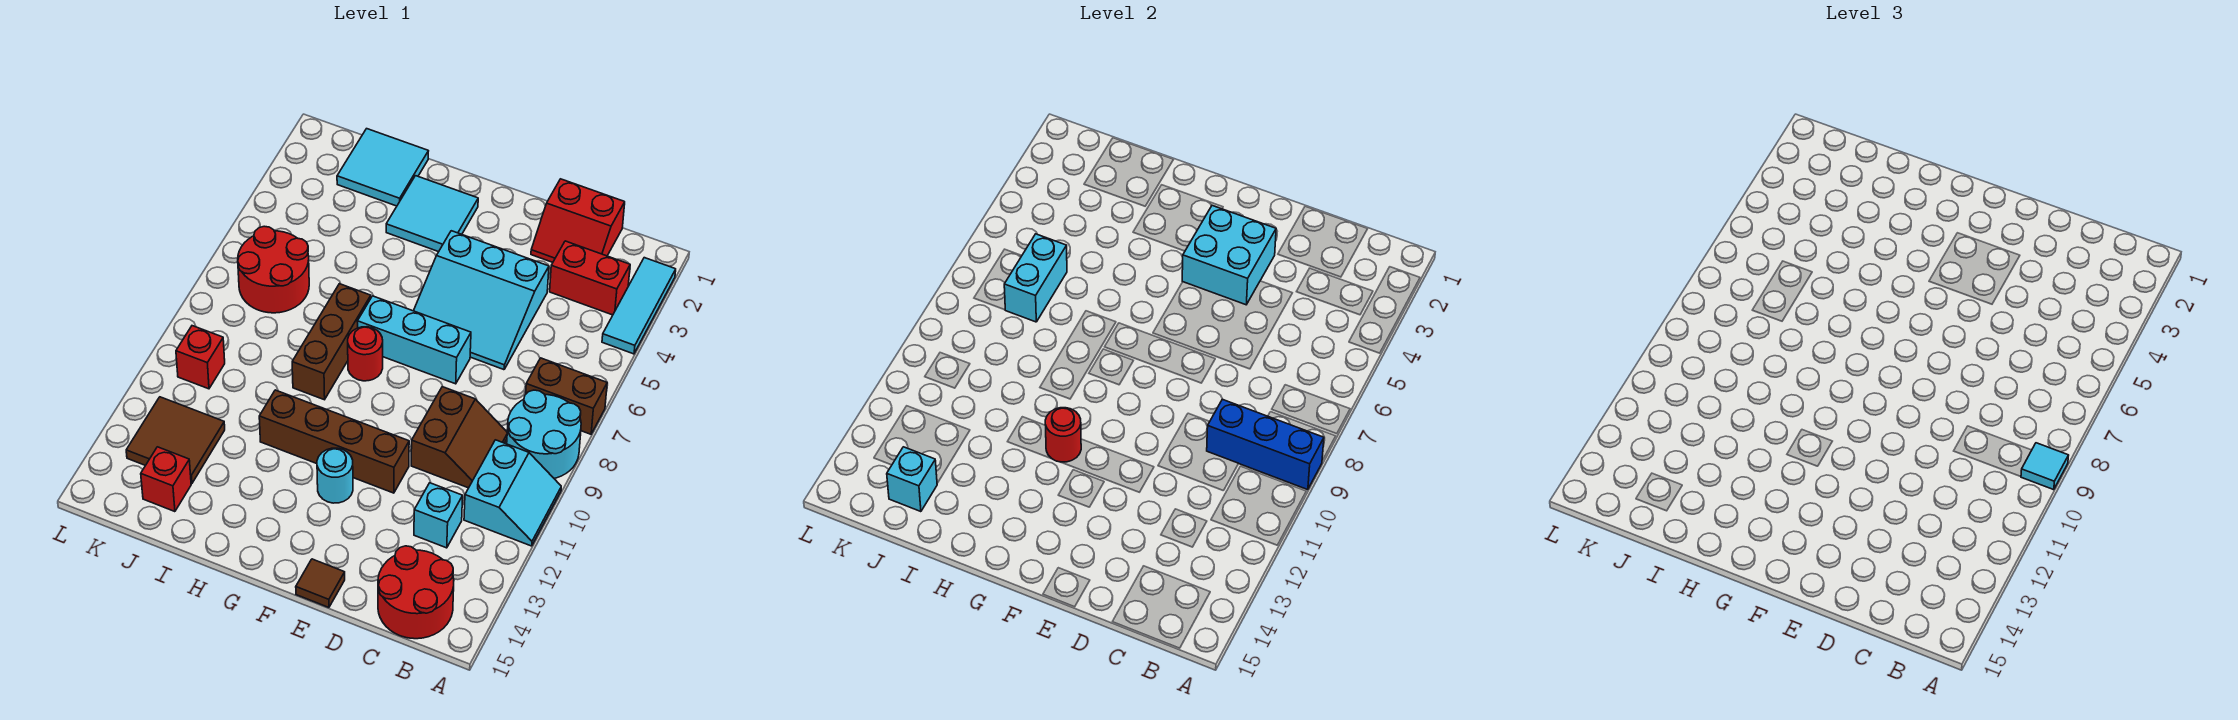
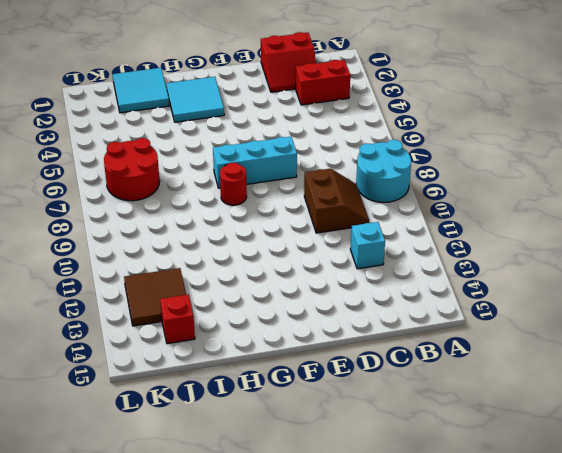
none -> cyan 1x3 tile [602,258,676,354]
none -> brown 1x2 brick [526,358,607,434]
none -> cyan 2x2 slope [464,440,561,546]

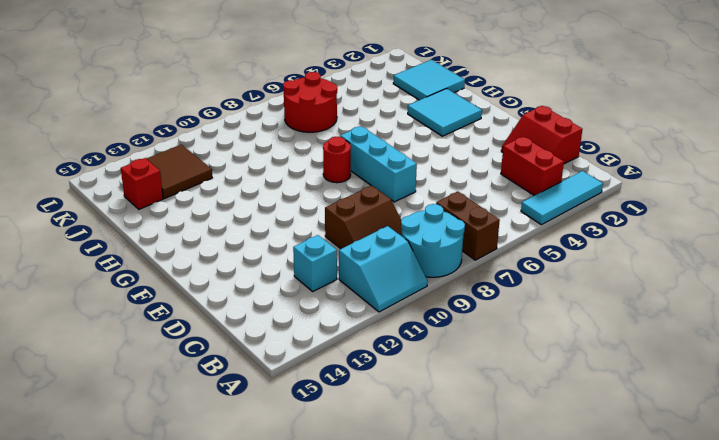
none -> red 2x2 round brick [378,546,454,639]
none -> cyan 3x3 slope [414,231,549,370]
none -> brown 1x4 brick [259,390,409,493]

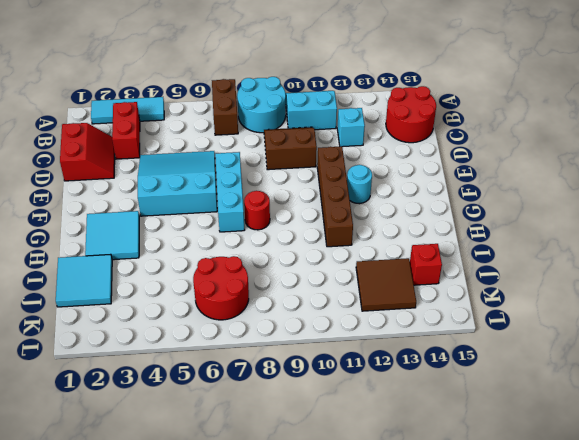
cyan 3x3 slope [138,151,217,216] -> cyan 3x3 slope turned to [414,231,549,370]
none -> brown 1x1 tile [296,559,345,607]
none -> brown 1x3 brick [292,284,371,400]
none -> red 1x1 brick [176,326,225,389]

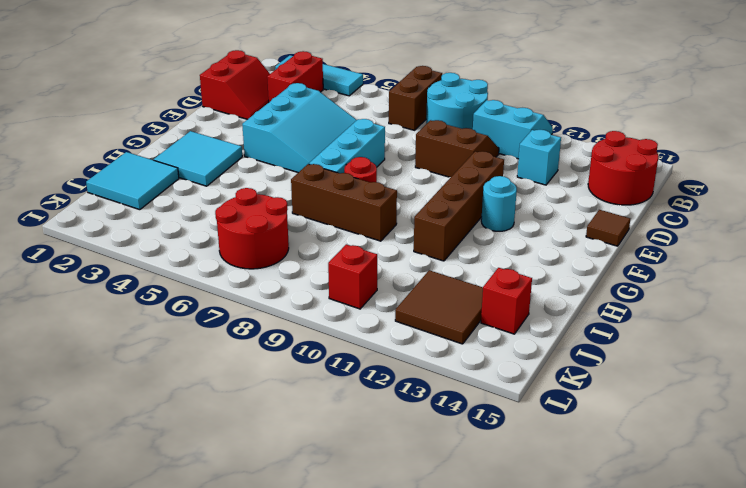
none -> blue 1x3 brick [1207,399,1324,490]
none -> cyan 2x2 brick [1182,206,1276,305]
none -> red 1x1 round brick [1045,408,1081,462]

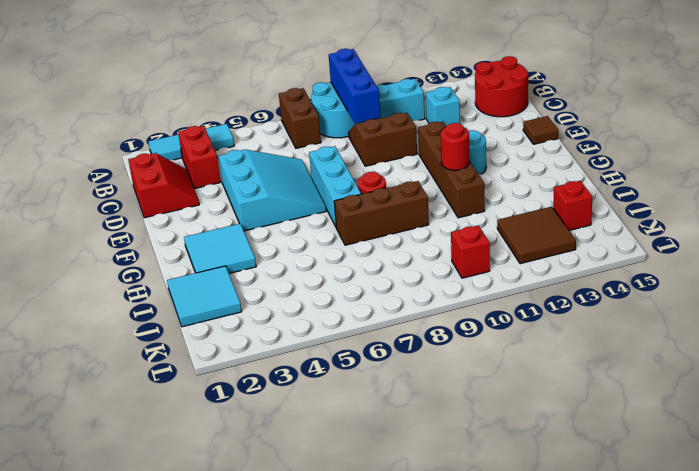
none -> red 2x2 round brick [238,226,309,313]
none -> cyan 2x2 brick [1182,206,1276,305]
none -> cyan 1x2 brick [1004,234,1067,322]

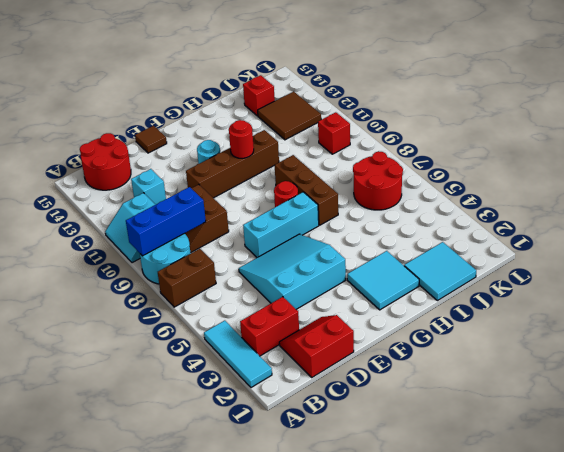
none -> cyan 2x2 brick [1182,206,1276,305]
none -> cyan 1x2 brick [1004,234,1067,322]
none -> cyan 1x1 brick [887,447,937,512]

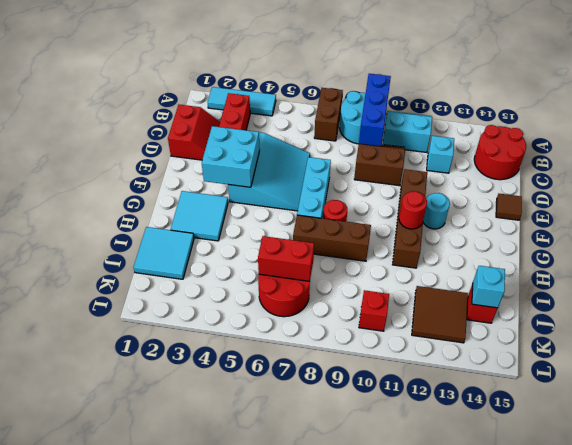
red 1x2 brick [258,236,314,281] -> cyan 1x2 brick [1004,234,1067,322]
none -> cyan 1x1 tile [2021,443,2069,490]

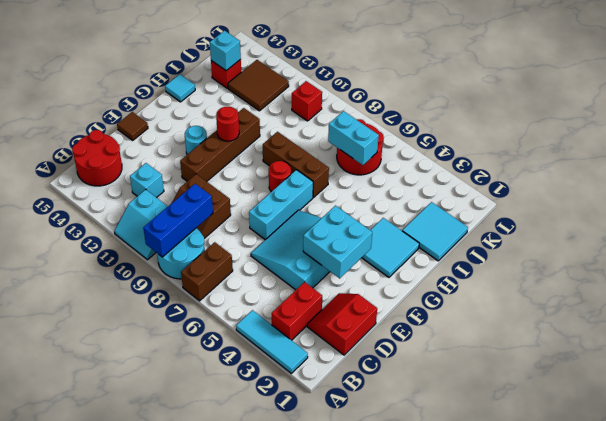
cyan 1x1 tile [165,74,195,102] -> cyan 1x1 tile moved to [2021,443,2069,490]

